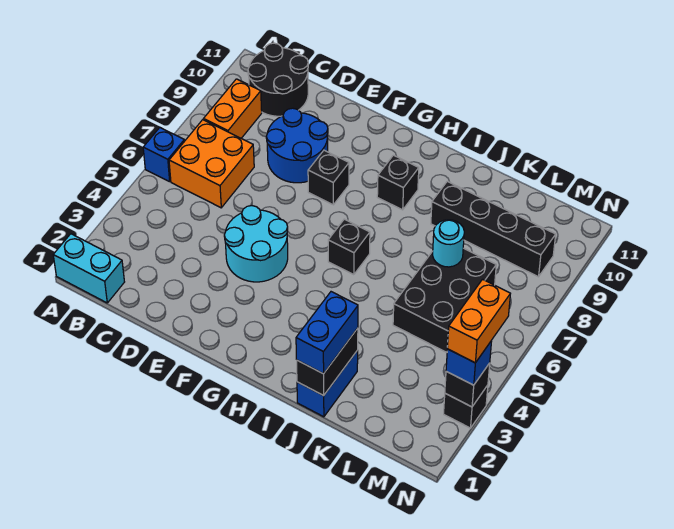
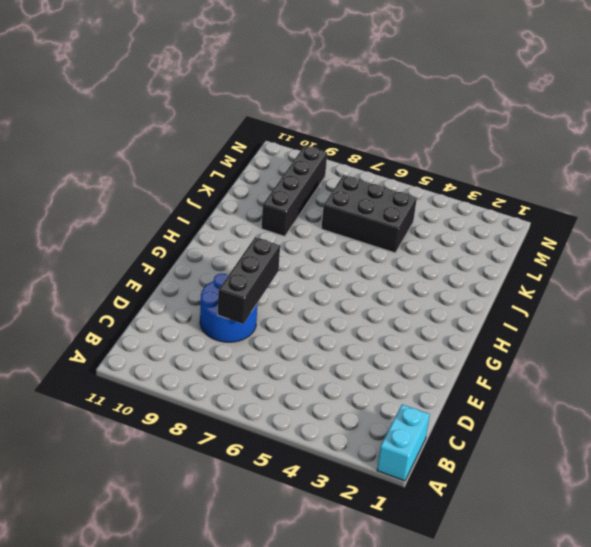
black 1x3 brick [218,237,280,324] -> none
none -> blue 1x1 brick [143,128,184,182]
none -> orange 2x2 brick [169,120,254,208]
none -> orange 1x2 brick [204,79,262,138]

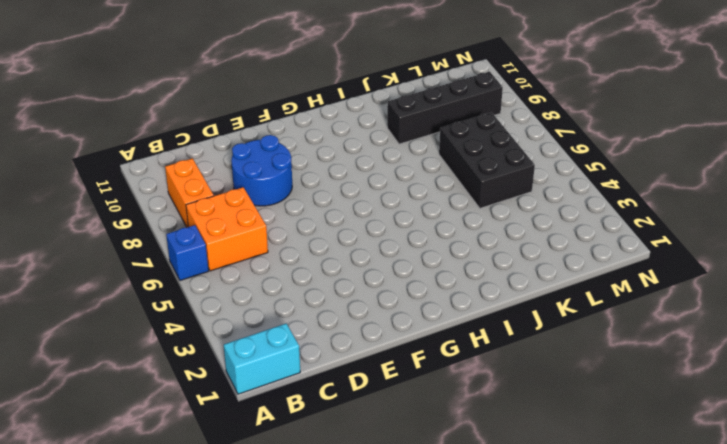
none -> black 2x2 round brick [248,43,308,116]
none -> cyan 2x2 round brick [224,206,288,282]
none -> black 1x1 brick [308,150,349,205]

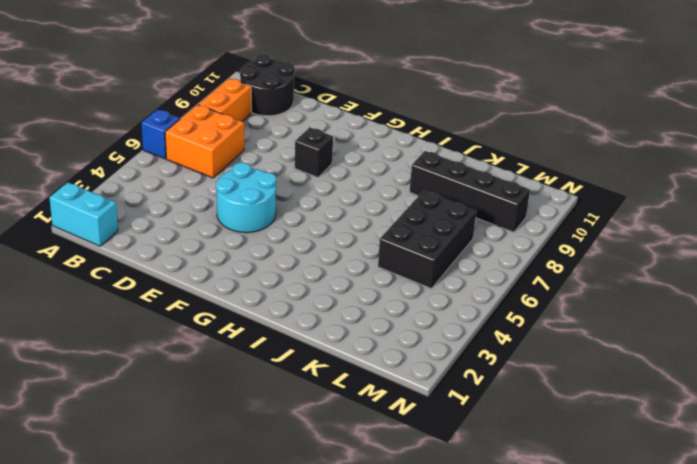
none -> blue 2x2 round brick [266,108,328,183]
none -> black 1x1 brick [328,219,370,275]
none -> black 1x1 brick [377,155,419,210]

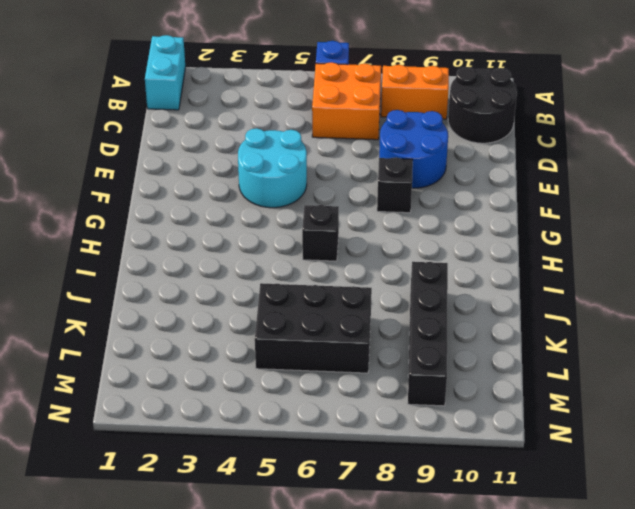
none -> black 1x1 brick [377,155,419,210]
none -> blue 1x2 brick [297,350,358,417]
none -> black 1x1 brick [444,385,488,428]

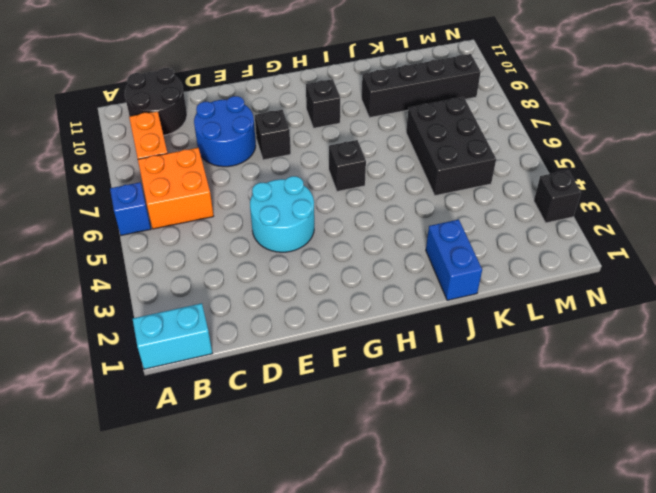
none -> black 1x2 brick [297,328,358,396]
none -> cyan 1x1 round brick [433,220,464,267]
none -> black 1x1 brick [445,363,490,407]

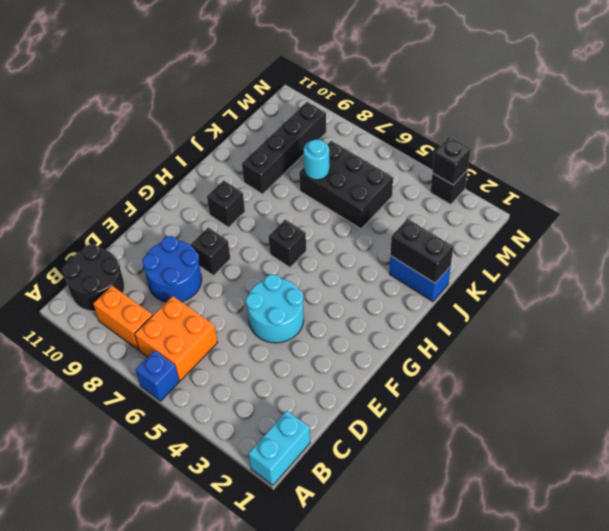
none -> blue 1x2 brick [296,292,358,374]
none -> blue 1x1 brick [446,341,492,385]
none -> orange 1x2 brick [447,279,510,363]

